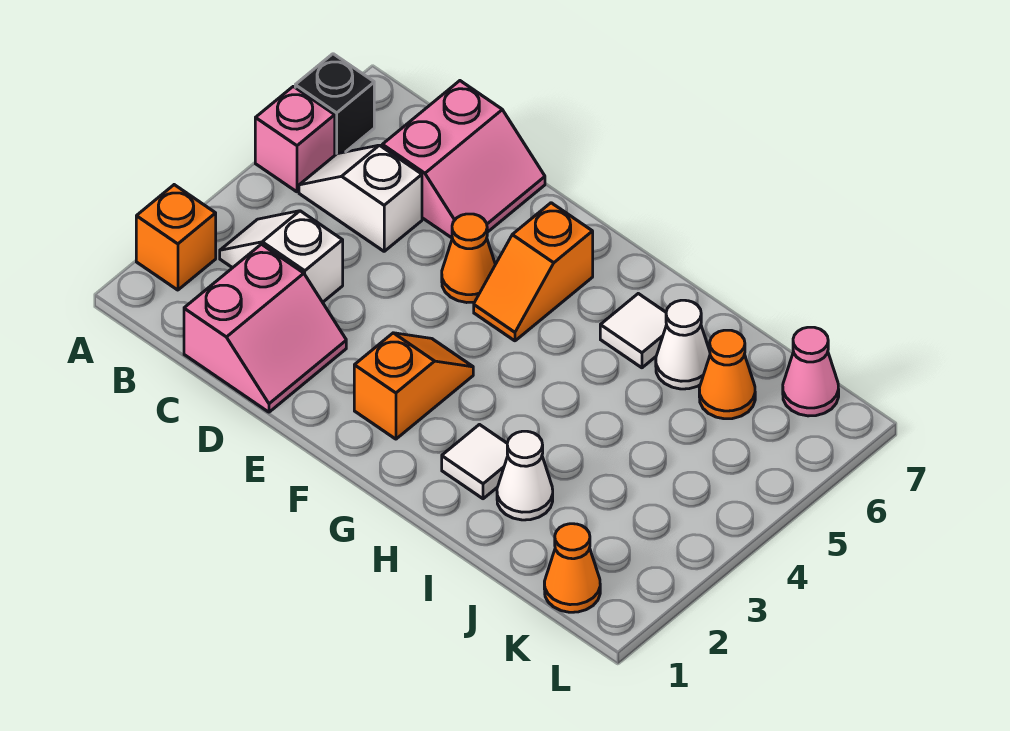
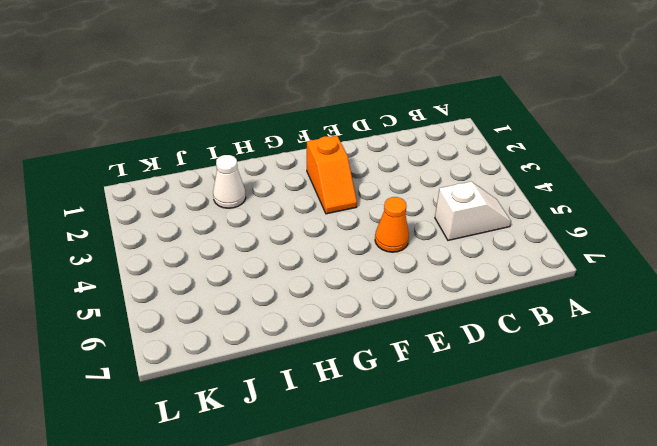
none -> orange 1x1 brick [136,185,216,290]
none -> pink 1x1 brick [255,86,335,192]
none -> black 1x1 brick [295,54,374,155]

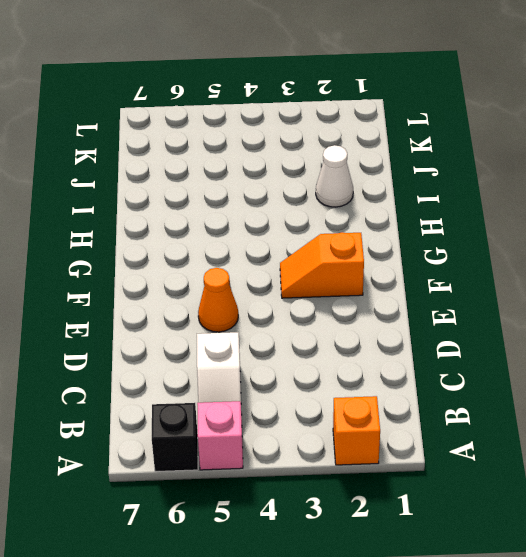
none -> white 1x2 slope [220,211,343,302]
none -> pink 2x2 slope [184,244,346,412]
none -> pink 2x2 slope [382,81,545,238]

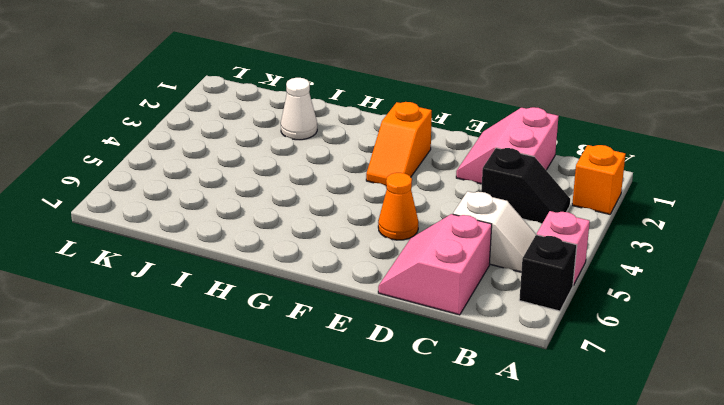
black 1x2 slope [481,148,570,223] -> white 1x2 slope [220,211,343,302]
none -> orange 1x2 slope [474,203,593,341]
none -> white 1x1 tile [442,425,508,499]
none -> white 1x1 tile [600,294,667,368]

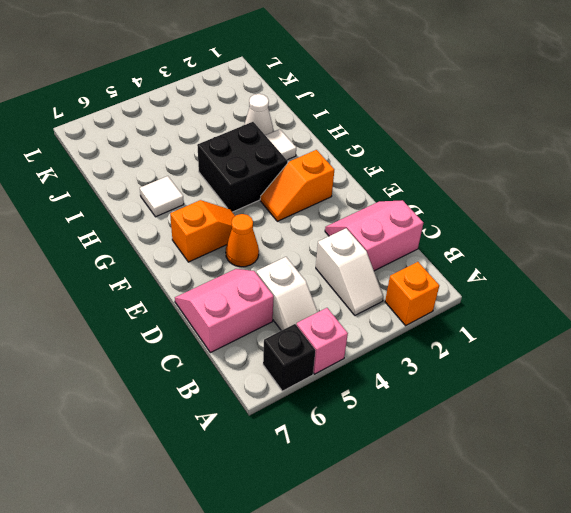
black 2x2 brick [197,122,288,212] -> none
none -> white 1x1 cone [656,300,710,389]
none -> orange 1x1 cone [699,330,755,419]
none -> orange 1x1 cone [544,524,600,612]

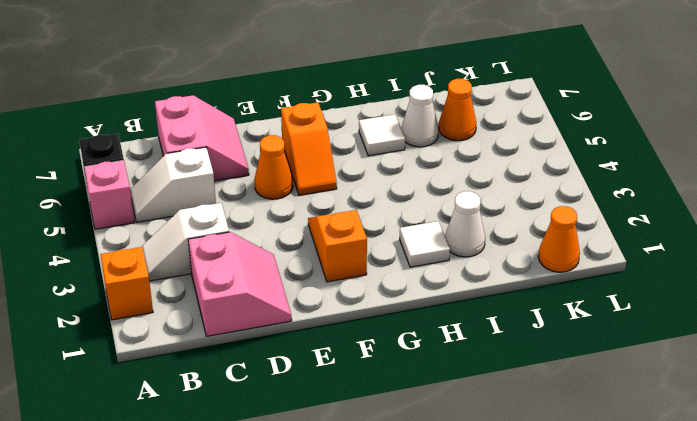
none -> pink 1x1 cone [783,327,839,416]

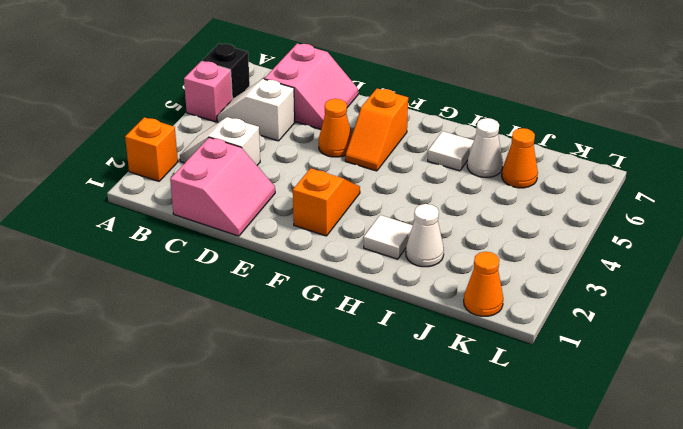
none -> pink 1x1 cone [783,327,839,416]

